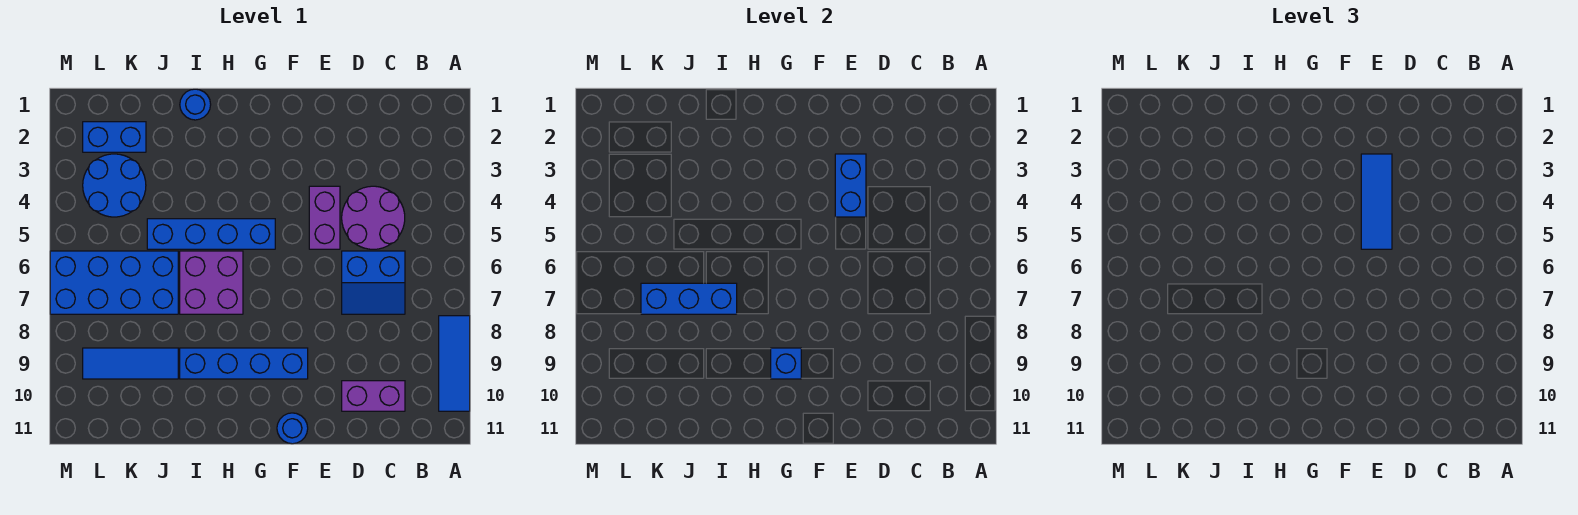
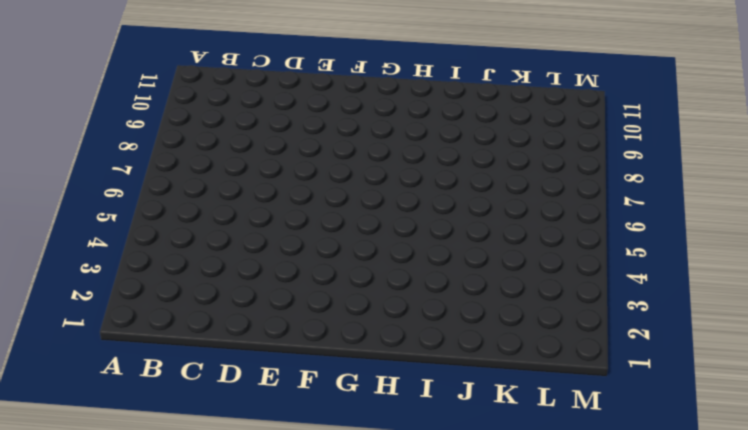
none -> blue 1x3 tile [439,316,470,411]
none -> purple 2x2 round brick [342,186,405,249]
none -> blue 2x2 slope [342,251,405,314]

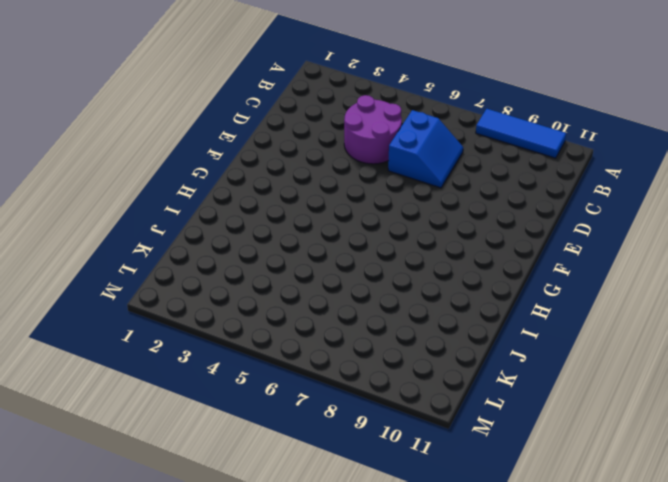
none -> purple 1x2 brick [342,381,405,411]
none -> purple 1x2 brick [309,186,340,249]
none -> blue 1x4 brick [180,348,308,379]

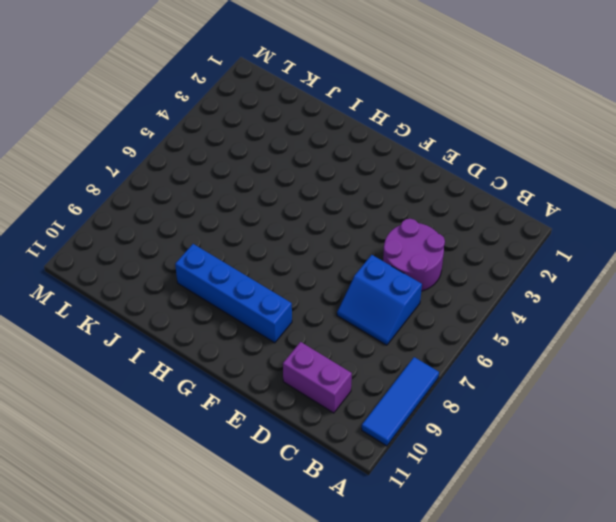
none -> purple 1x2 brick [309,186,340,249]
none -> blue 1x1 round brick [277,413,308,444]
none -> blue 1x4 brick [147,219,275,249]

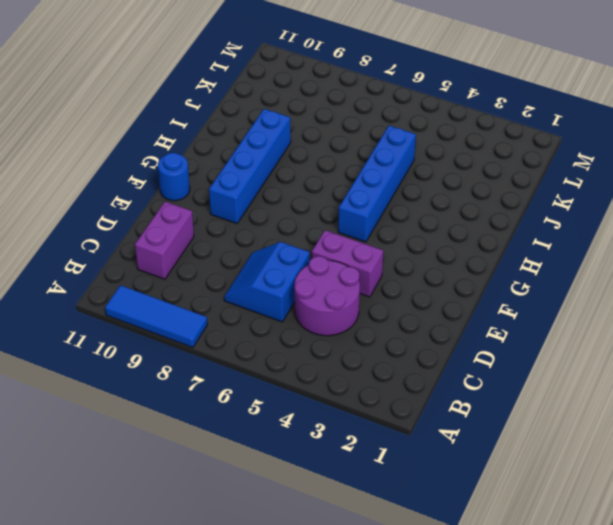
none -> purple 2x2 brick [180,251,243,314]
none -> blue 1x1 round brick [180,89,211,120]
none -> blue 2x4 brick [50,251,178,314]

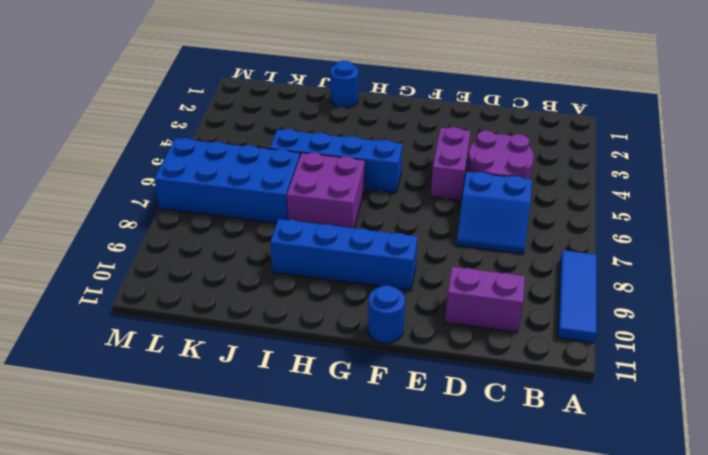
none -> blue 1x3 tile [83,348,178,379]
none -> blue 1x2 brick [83,122,146,152]
none -> blue 2x2 round brick [83,154,146,217]

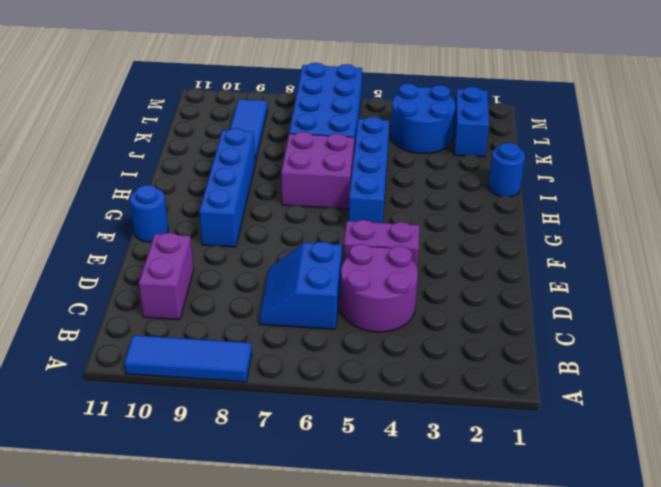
none -> blue 1x2 brick [835,154,866,217]
none -> blue 1x1 brick [771,348,801,379]
none -> blue 1x3 brick [641,283,737,314]

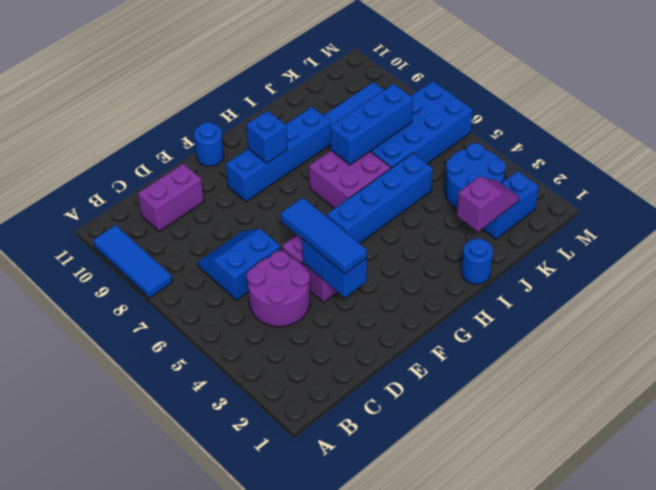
purple 1x2 slope [457,177,519,232] -> none

